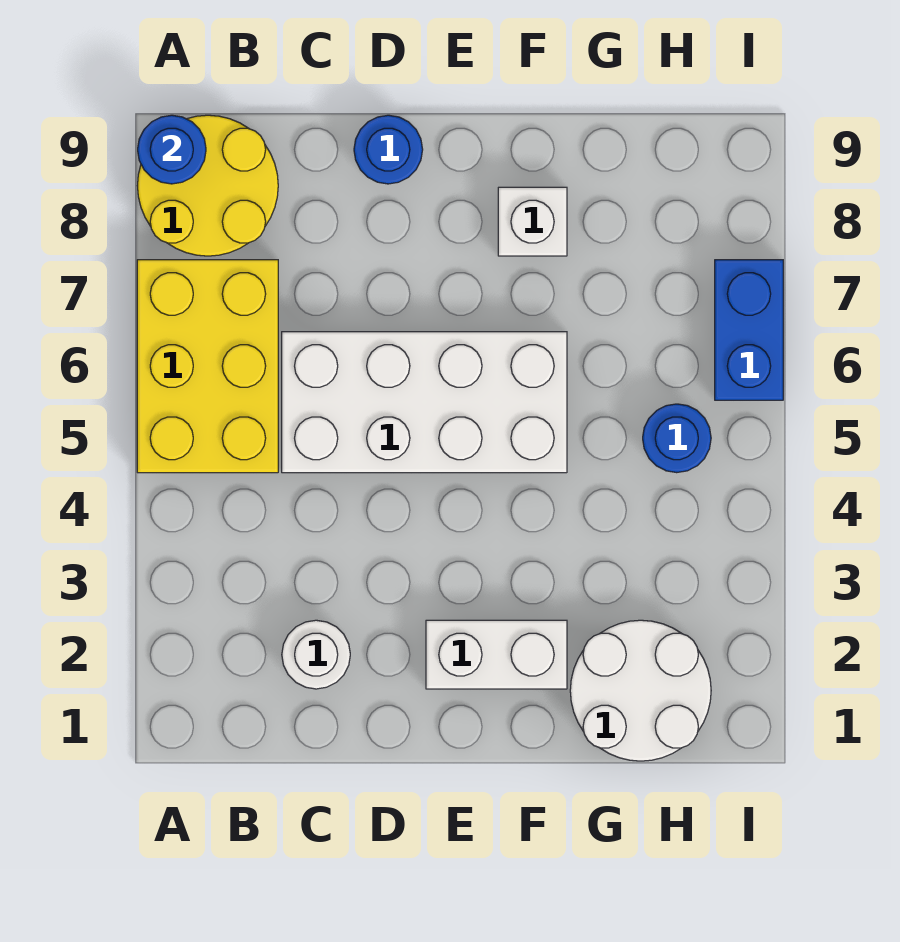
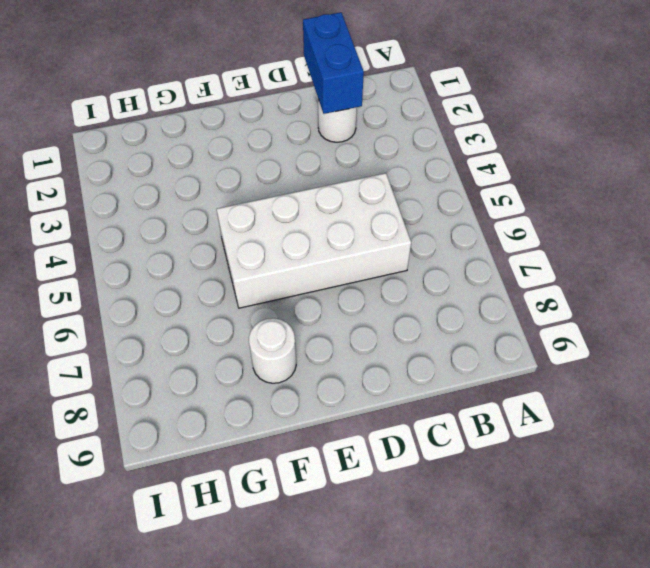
blue 1x2 brick [303,12,364,114] -> blue 1x2 brick moved to [715,260,783,400]
white 1x1 round brick [249,318,296,383] -> white 1x1 brick [498,187,567,256]
none -> yellow 2x3 brick [137,260,278,473]
none -> yellow 2x2 round brick [137,115,278,256]

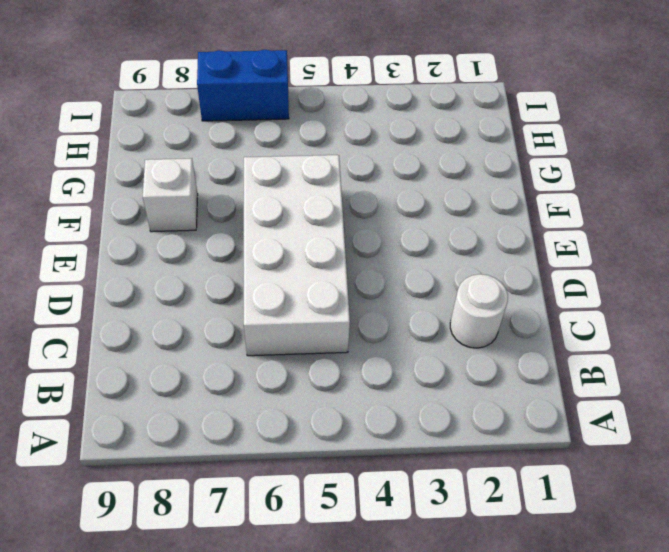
none -> yellow 2x3 brick [137,260,278,473]
none -> yellow 2x2 round brick [137,115,278,256]

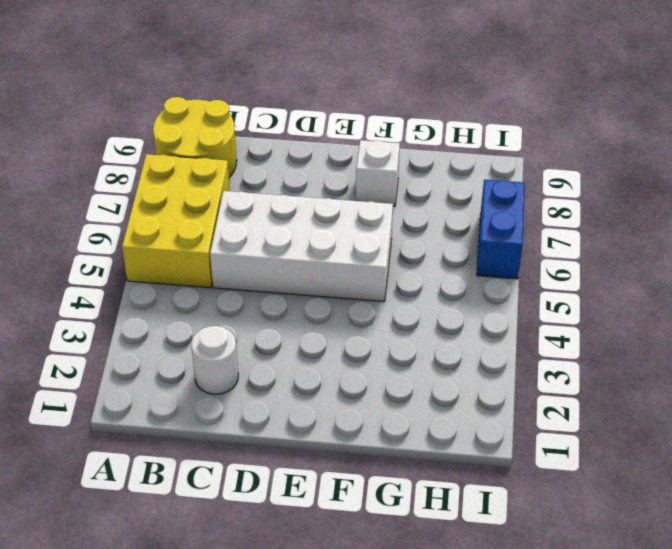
none -> blue 1x1 round brick [354,115,423,184]
none -> white 1x2 brick [426,620,567,689]

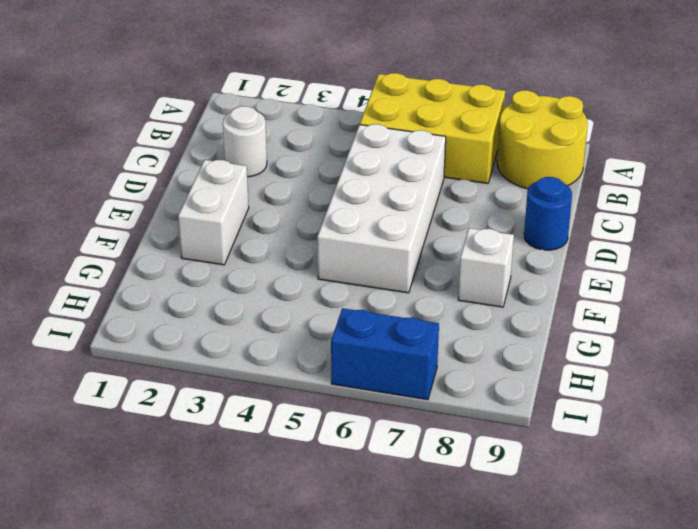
none -> white 2x2 round brick [570,620,711,761]
none -> blue 1x1 round brick [643,404,711,473]

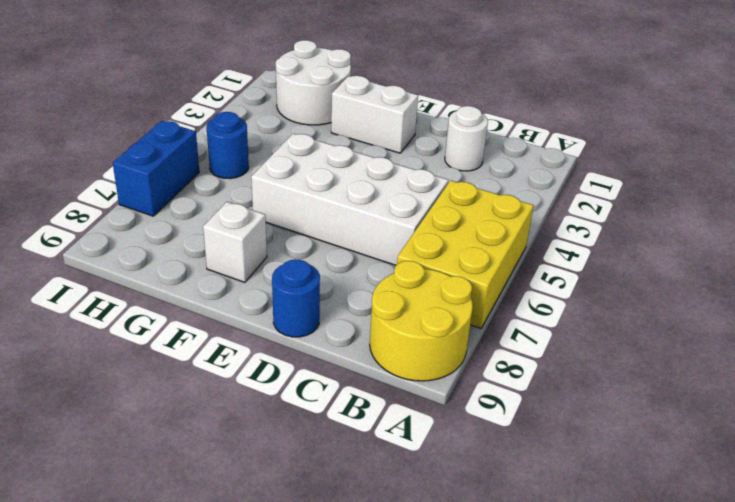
none -> blue 1x1 round brick [138,115,206,184]

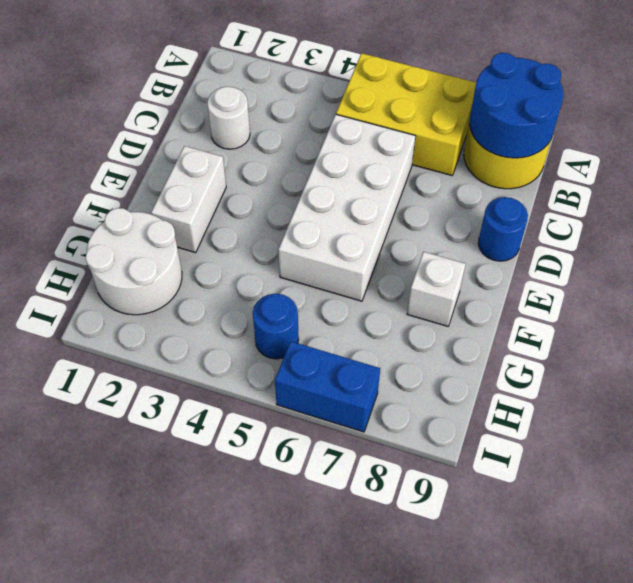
blue 2x2 round brick [470,53,563,158] -> blue 1x1 round brick [138,115,206,184]

